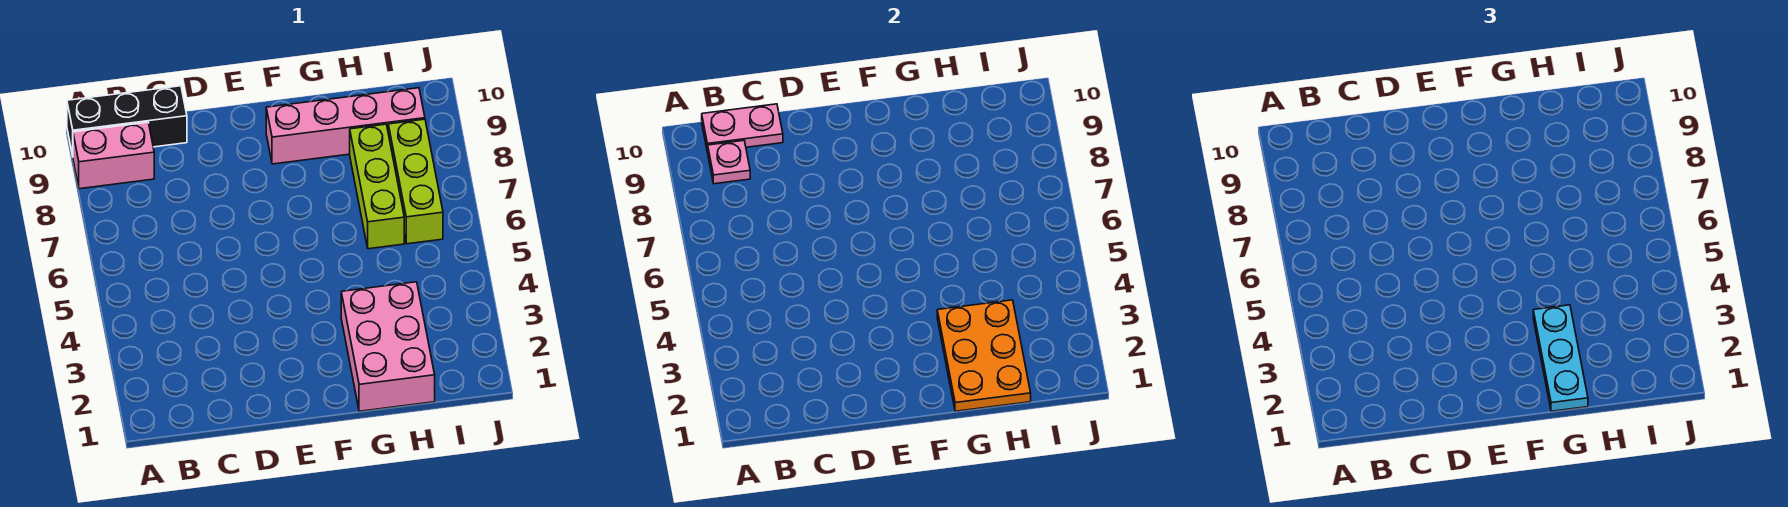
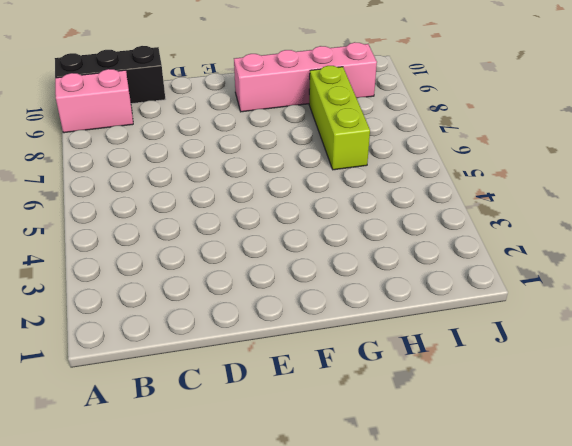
none -> pink 2x3 brick [341,282,435,411]
none -> lime 1x3 brick [388,119,443,244]

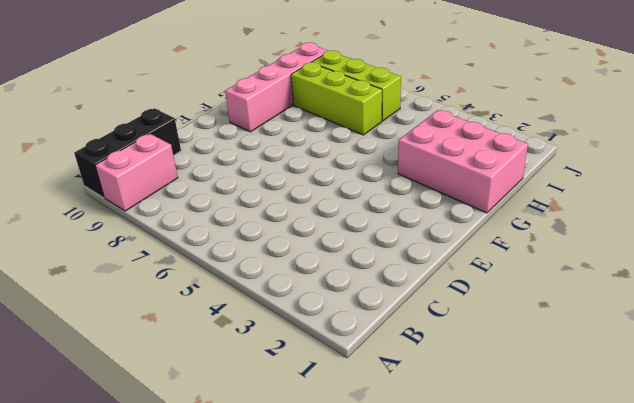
none -> pink 1x1 plate [708,140,750,184]
none -> pink 1x2 plate [702,104,783,152]

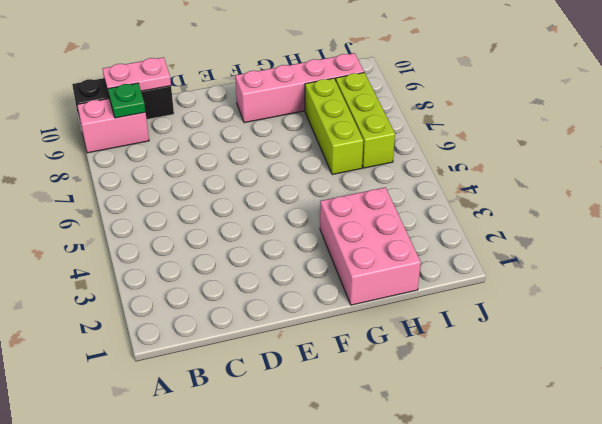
green 1x1 plate [108,83,146,118] -> pink 1x1 plate [708,140,750,184]
none -> orange 2x3 plate [937,300,1031,411]
none -> cyan 1x3 plate [1533,305,1588,411]

